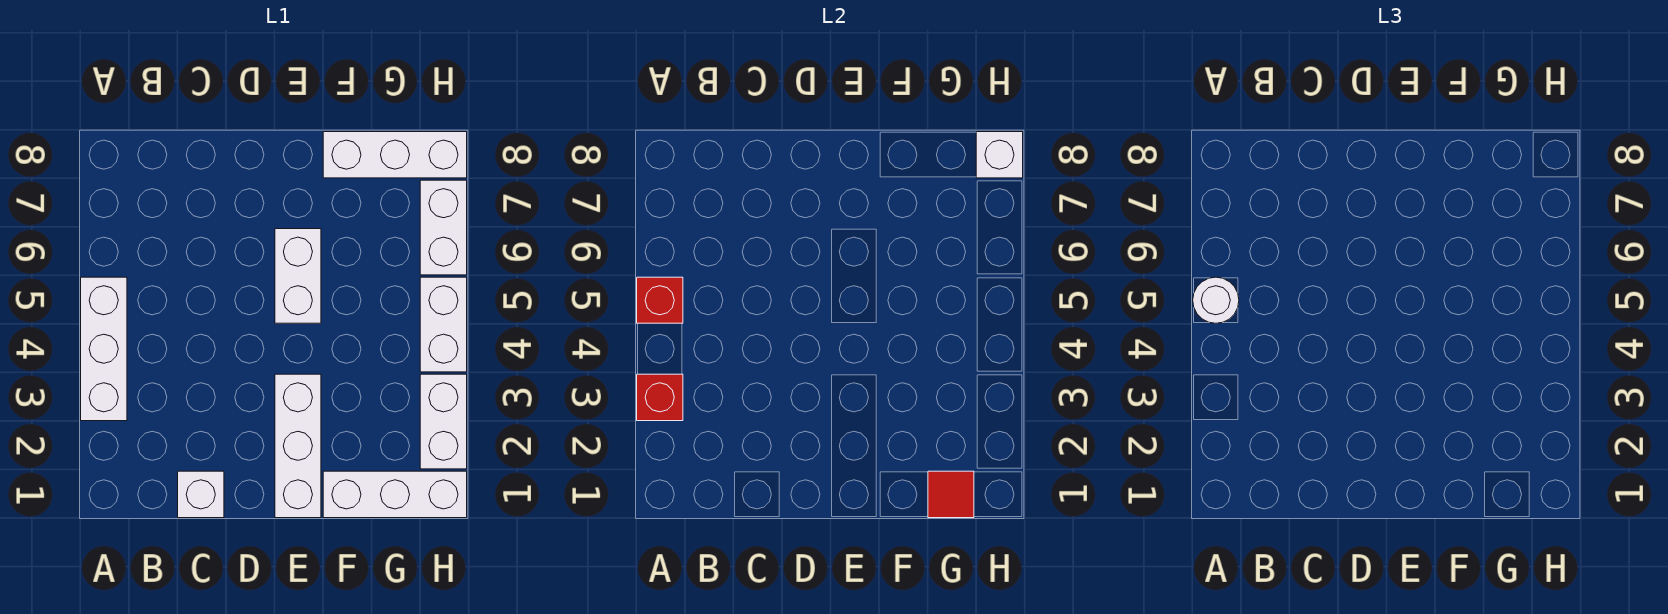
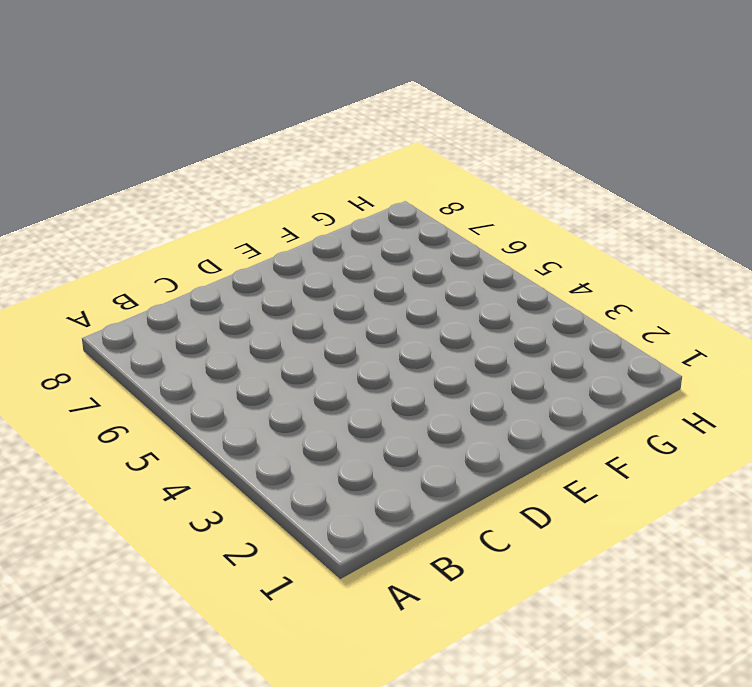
none -> white 1x3 brick [81,277,127,421]
none -> white 1x1 brick [178,471,224,518]
none -> white 1x3 brick [275,374,321,518]

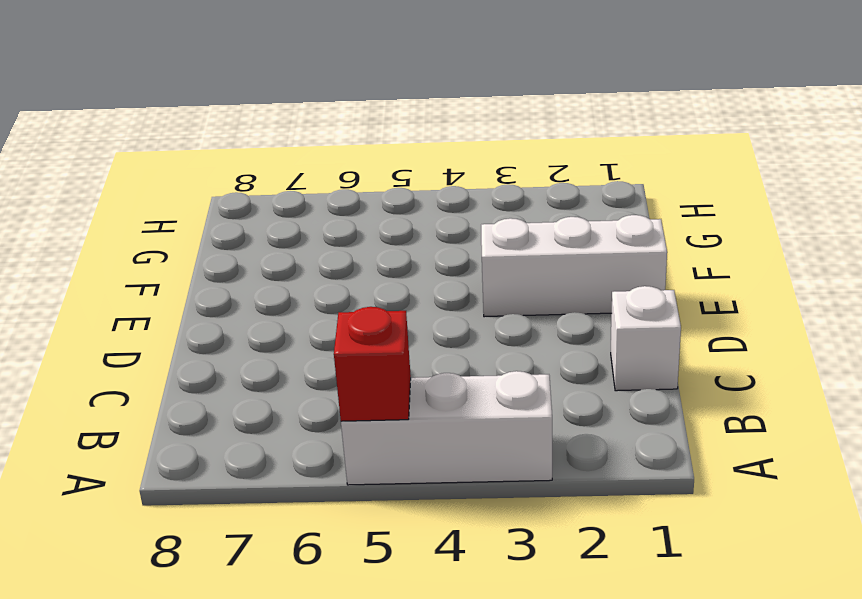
none -> white 1x2 brick [275,229,321,323]
none -> white 1x3 brick [323,471,467,518]
none -> white 1x3 brick [323,132,467,178]

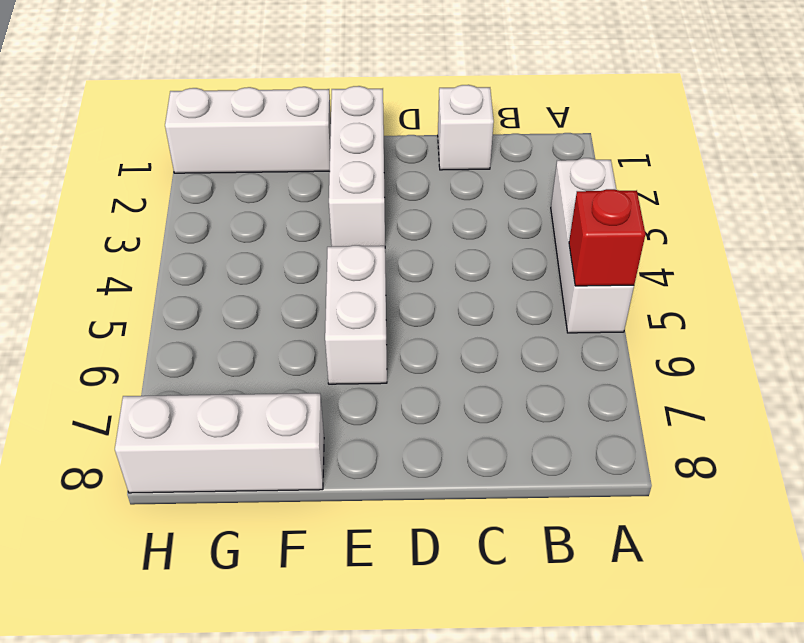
none -> white 1x2 brick [420,374,467,469]
none -> white 1x2 brick [420,277,467,372]
none -> white 1x2 brick [420,180,467,275]

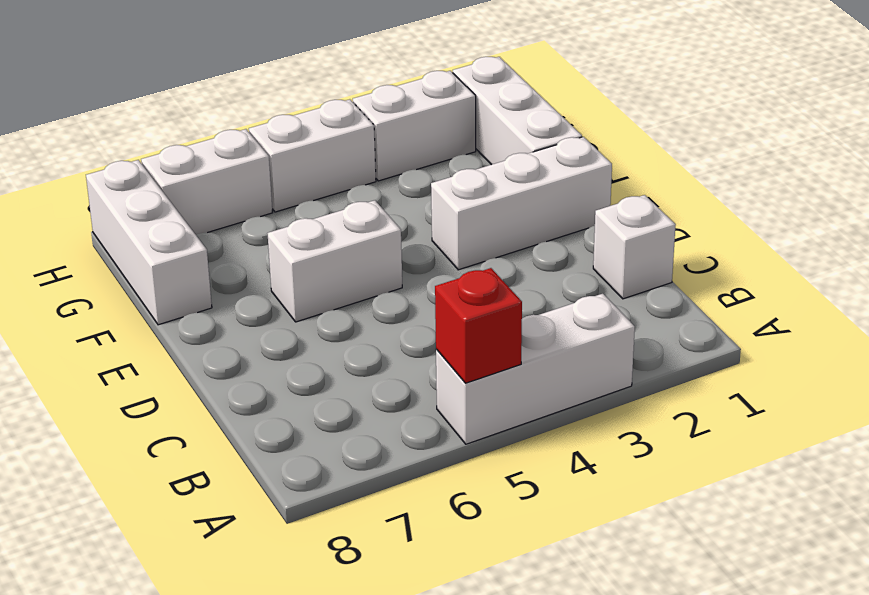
none -> red 1x1 brick [637,374,683,421]
none -> red 1x1 tile [928,471,974,518]
none -> white 1x1 brick [976,132,1023,178]

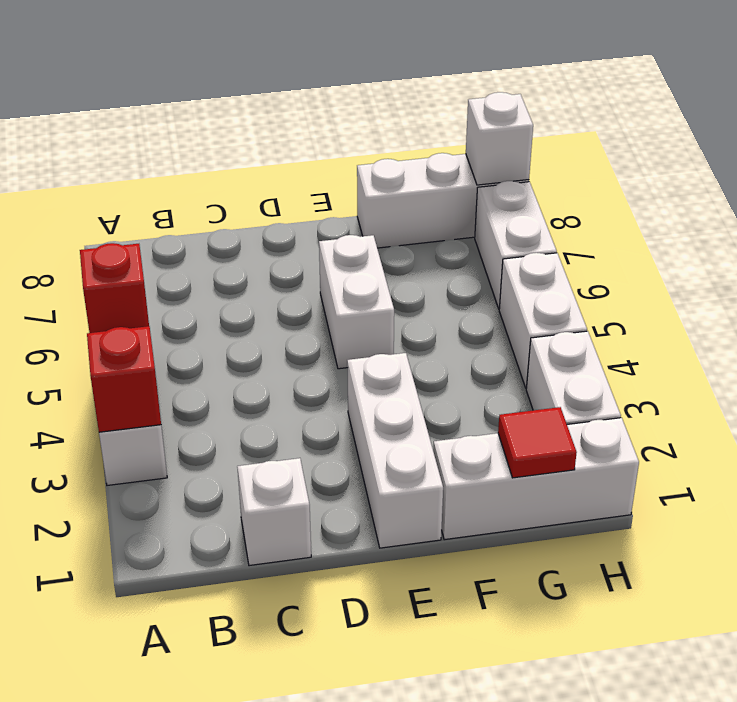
none -> white 1x1 round brick [1193,277,1239,323]

